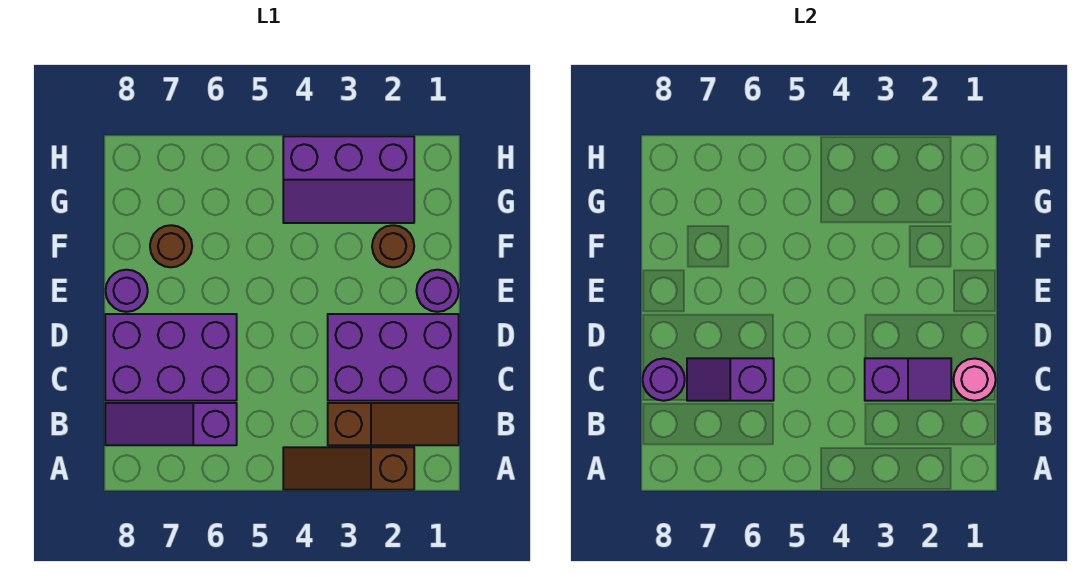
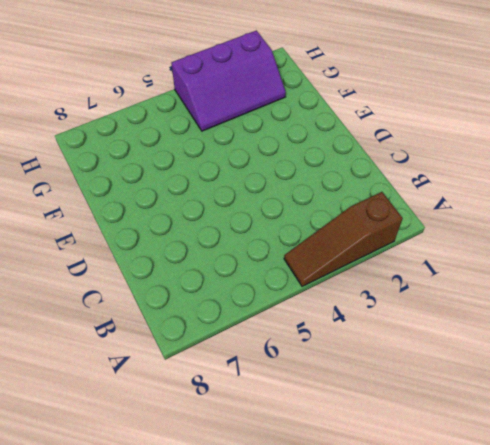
none -> brown 1x3 slope [328,403,459,445]
none -> purple 1x3 slope [105,403,237,445]
none -> purple 2x3 brick [328,314,459,401]

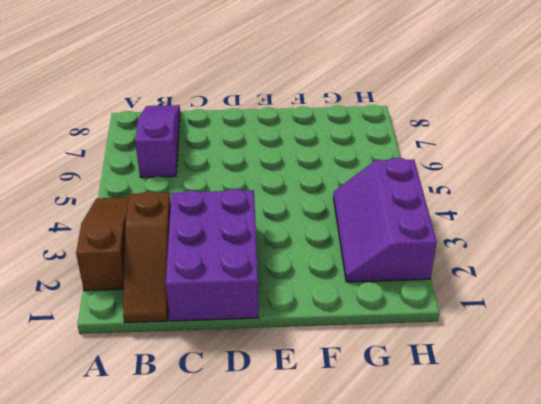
none -> purple 2x3 brick [105,314,237,401]
none -> purple 1x1 round brick [416,270,459,312]
none -> purple 1x1 round brick [106,270,148,312]

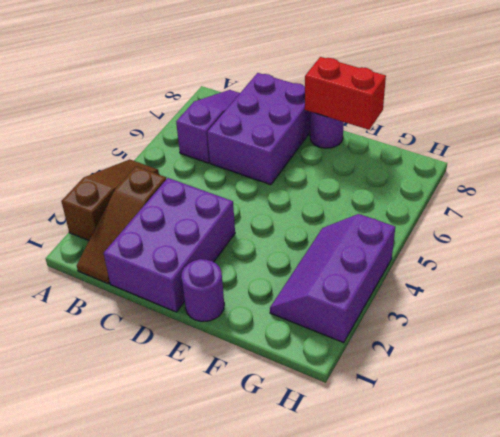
red 1x2 brick [305,57,386,130] -> none
none -> brown 1x1 round brick [372,225,414,267]
none -> brown 1x1 round brick [150,225,192,267]
none -> pink 1x1 round brick [953,359,996,401]

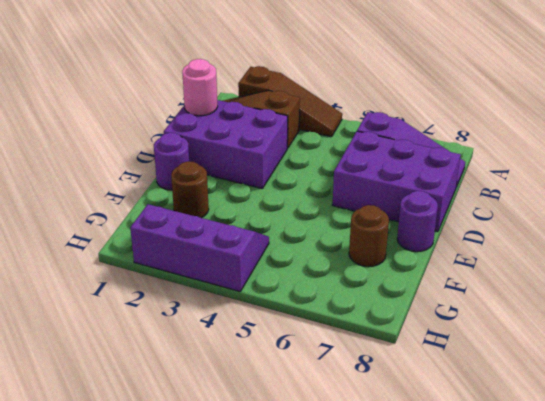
none -> purple 1x2 slope [865,358,951,401]
none -> purple 1x2 slope [687,358,774,401]
none -> purple 1x1 round brick [643,358,685,401]

